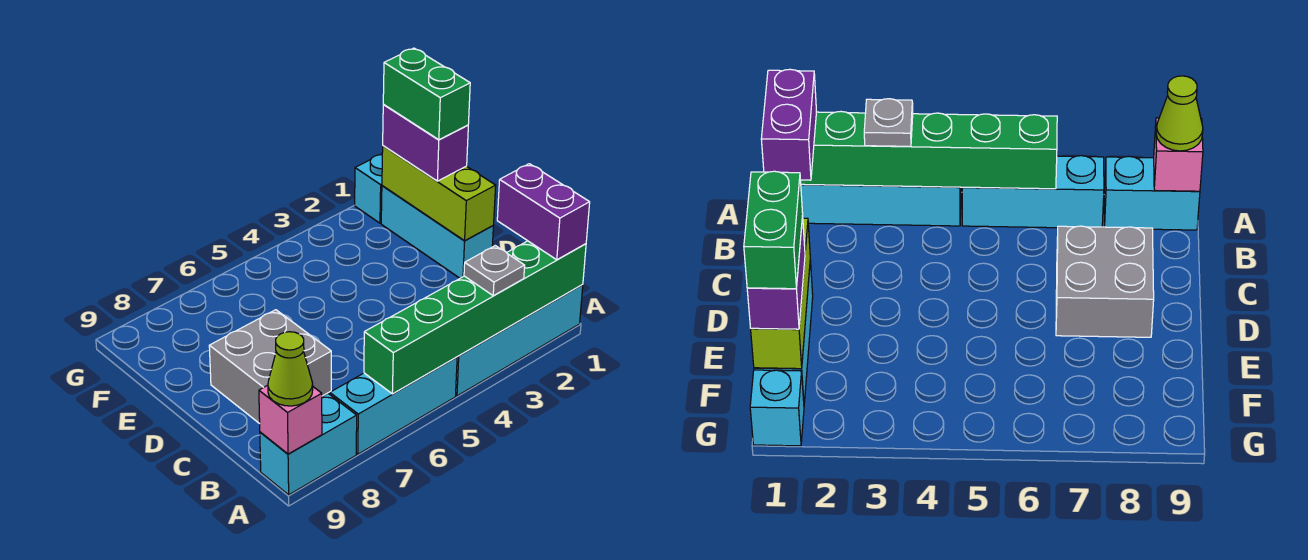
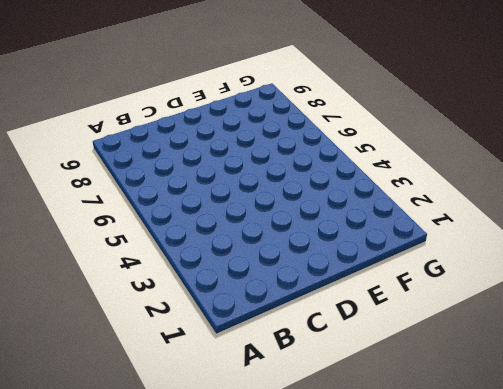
none -> cyan 1x4 brick [456,285,583,396]
none -> cyan 1x3 brick [330,357,457,454]
none -> cyan 1x2 brick [260,394,357,495]

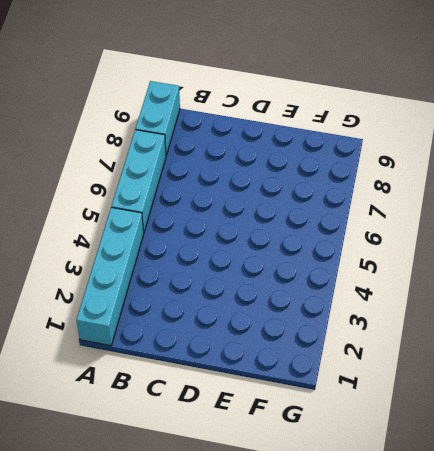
none -> grey 2x2 brick [209,310,331,424]
none -> cyan 1x3 brick [381,186,493,278]
none -> cyan 1x1 brick [355,154,382,223]

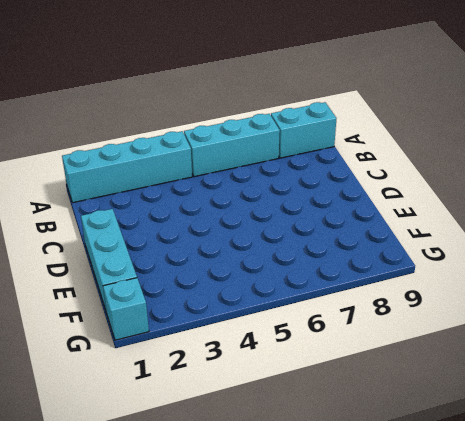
none -> grey 2x2 brick [209,310,331,424]
none -> green 1x6 brick [364,241,586,394]
none -> pink 1x1 brick [259,385,322,454]

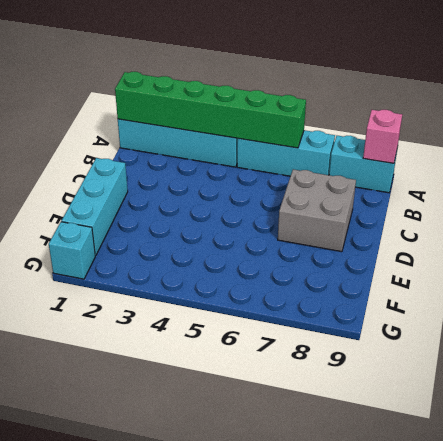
none -> lime 1x3 brick [382,146,496,241]
none -> purple 1x2 brick [497,164,590,260]
none -> grey 1x1 plate [464,246,525,296]

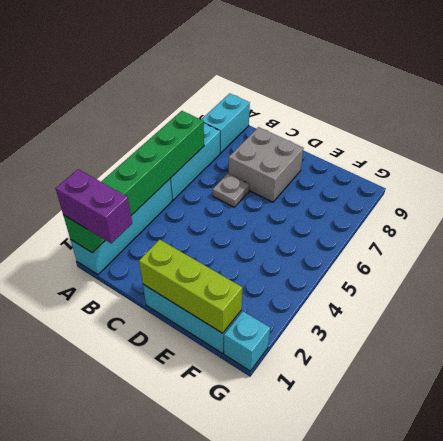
grey 1x1 plate [213,174,249,207] -> grey 1x1 plate moved to [464,246,525,296]
none -> pink 1x1 brick [259,385,322,454]
none -> lime 1x1 cone [268,332,313,406]
none -> purple 1x2 brick [383,104,468,181]

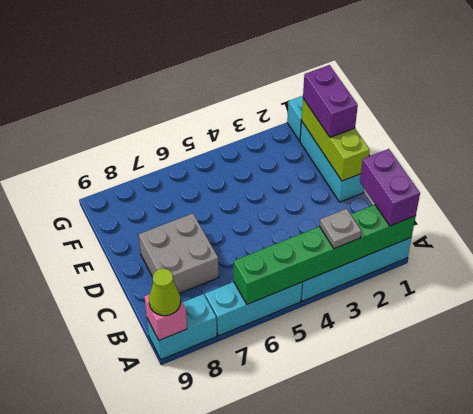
none -> green 1x2 brick [383,48,470,140]

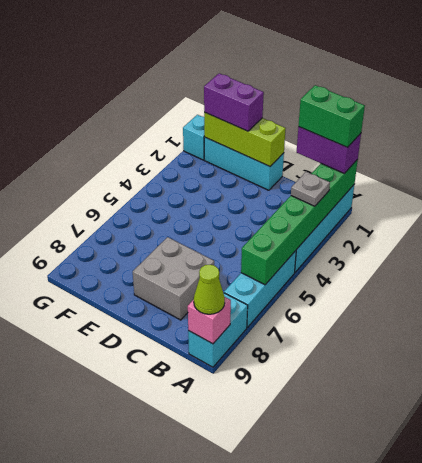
green 1x2 brick [299,85,365,147] -> green 1x2 brick moved to [383,48,470,140]

